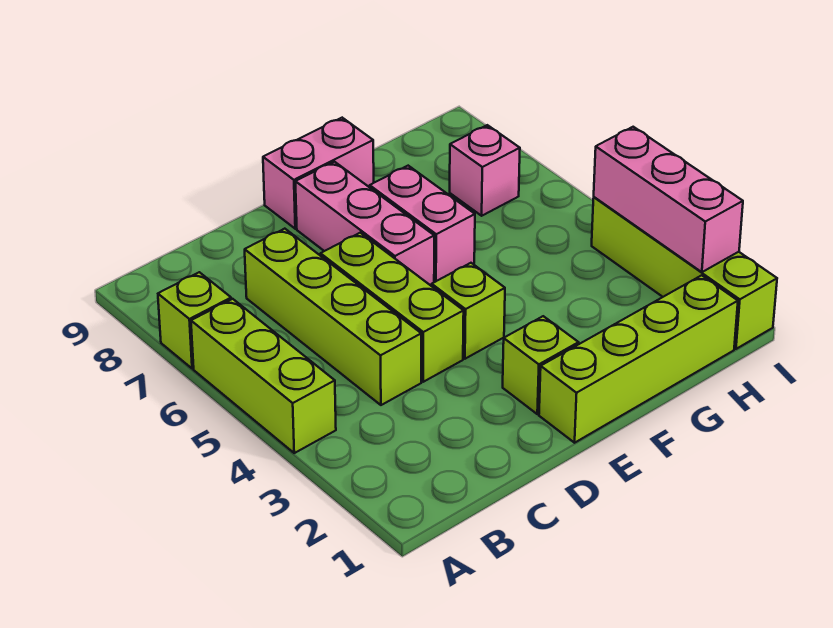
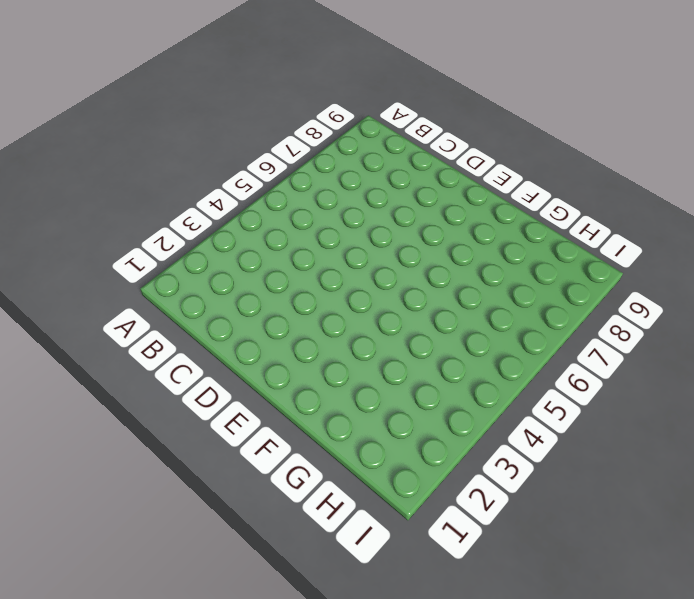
none -> lime 1x3 brick [191,299,336,453]
none -> lime 1x1 brick [158,272,231,369]
none -> lime 1x4 brick [245,229,421,405]

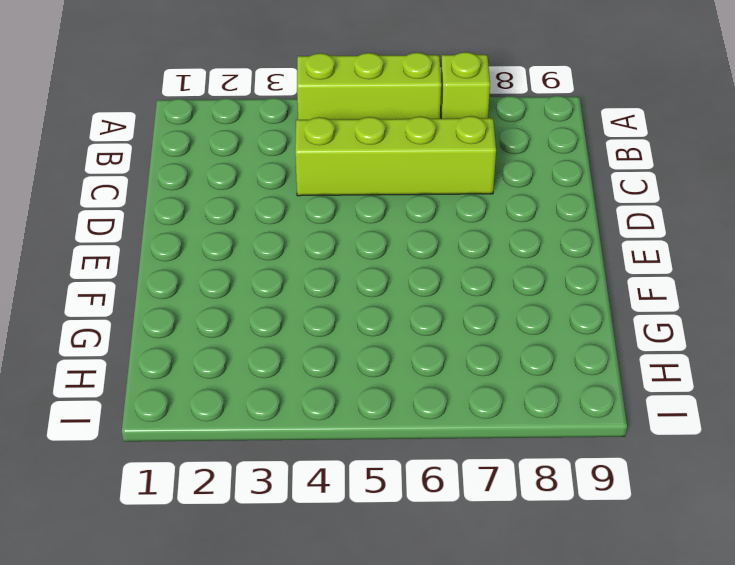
none -> lime 1x3 brick [320,233,464,382]
none -> lime 1x4 brick [539,275,738,443]
none -> lime 1x1 brick [503,316,579,414]

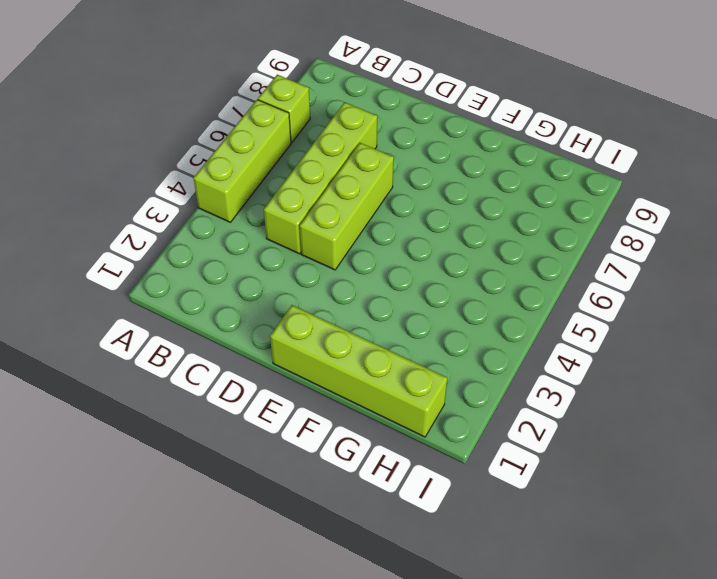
none -> lime 1x1 brick [503,316,579,414]
none -> lime 1x1 brick [432,263,505,359]
none -> pink 1x3 brick [295,162,434,286]

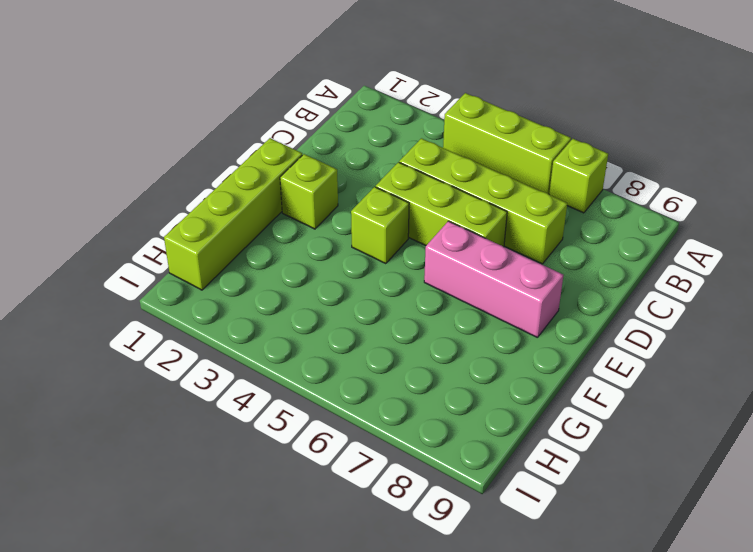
none -> pink 1x2 brick [263,118,374,229]
none -> pink 1x2 brick [370,166,475,282]
none -> pink 1x1 brick [450,125,520,216]

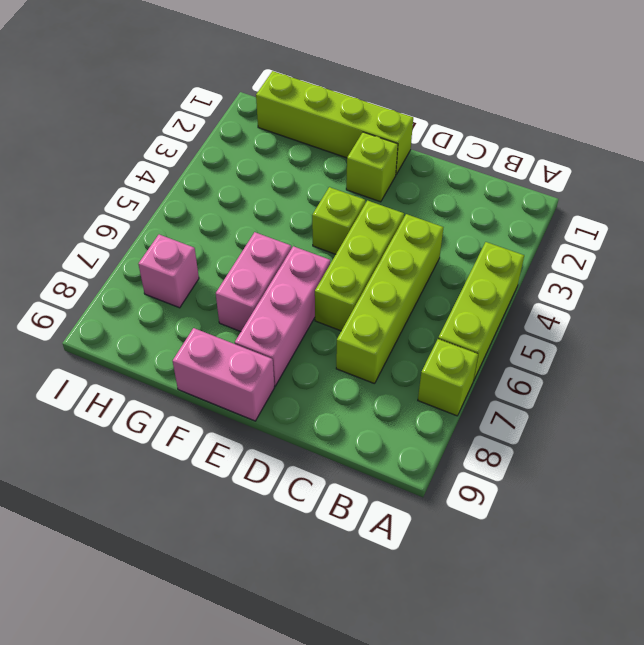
none -> lime 1x4 brick [592,197,777,349]
none -> pink 1x3 brick [594,127,743,272]

